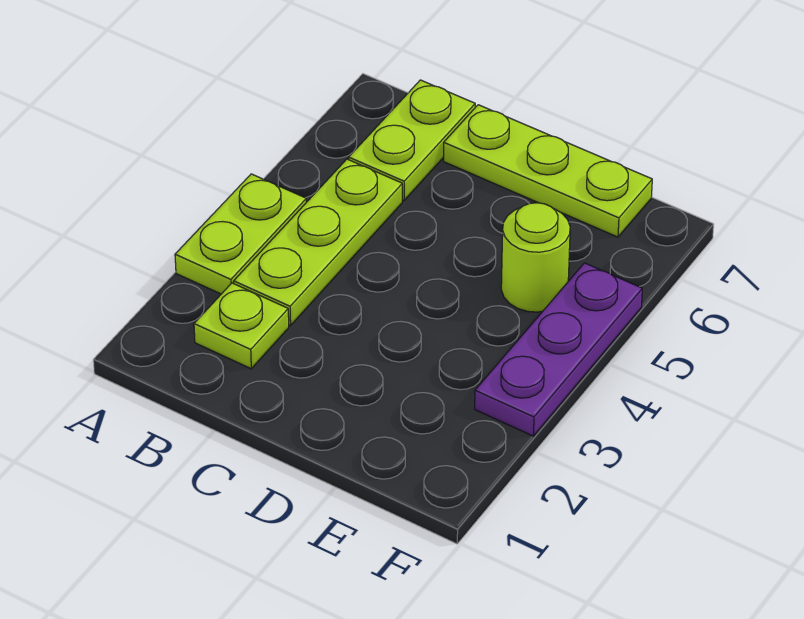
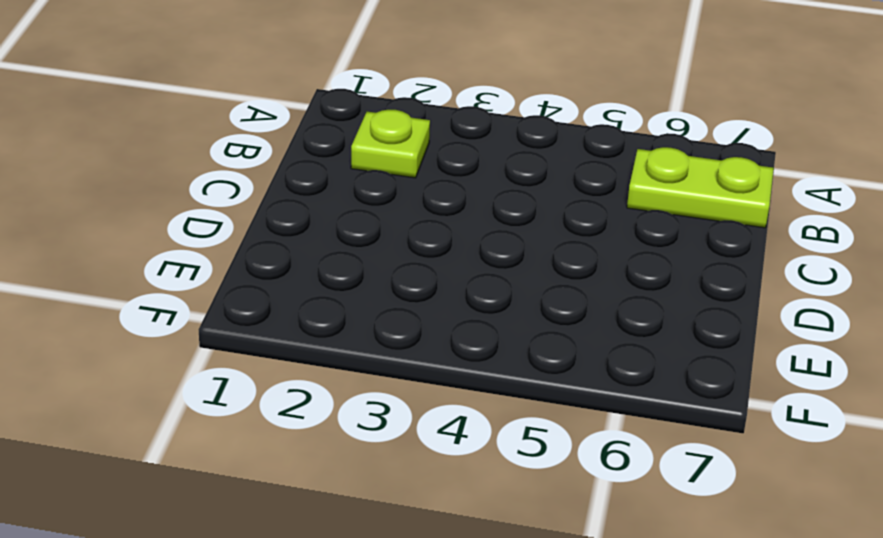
none -> lime 1x2 plate [175,174,306,294]
none -> lime 1x3 plate [234,159,402,326]

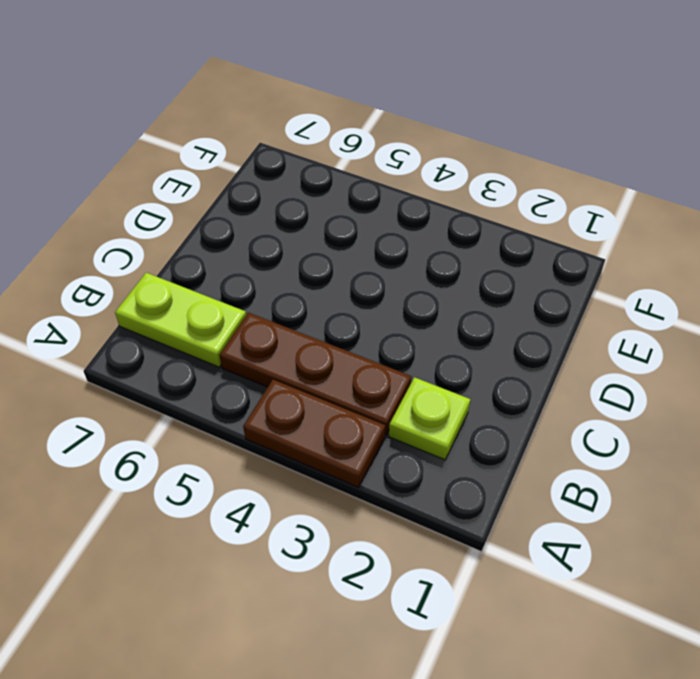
brown 1x2 plate [243,380,385,487] -> lime 1x2 plate [175,174,306,294]
brown 1x3 plate [219,312,411,435] -> lime 1x3 plate [234,159,402,326]
none -> lime 1x3 plate [444,105,652,237]
none -> lime 1x1 round brick [501,203,570,312]

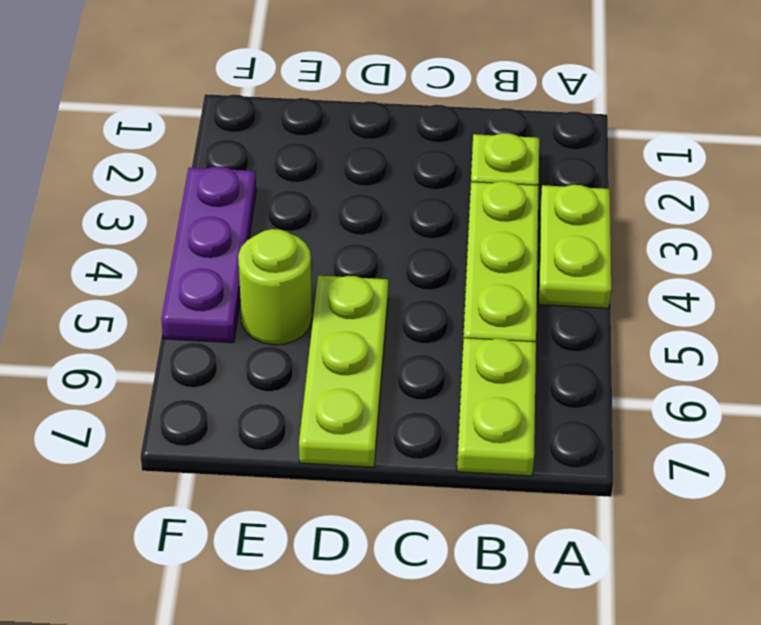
lime 1x3 plate [299,276,388,467] -> lime 1x3 plate turned to [444,105,652,237]

